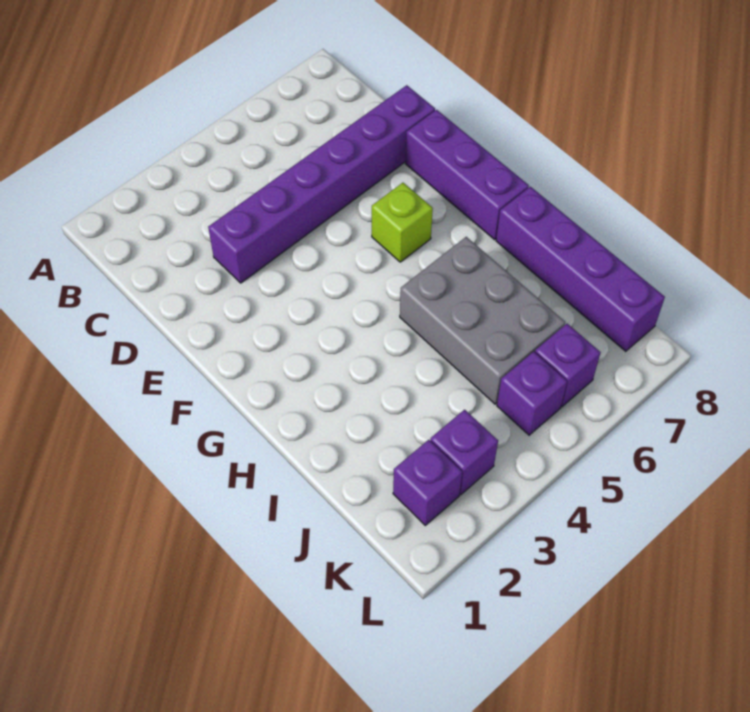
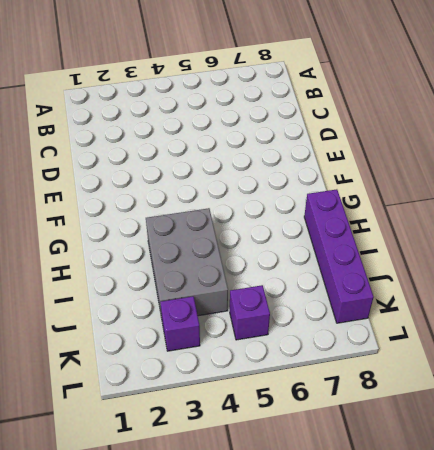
grey 2x3 brick [146,208,228,318] -> grey 2x3 brick moved to [400,237,565,404]
none -> purple 1x6 brick [208,85,435,283]
none -> purple 1x3 brick [406,110,529,240]

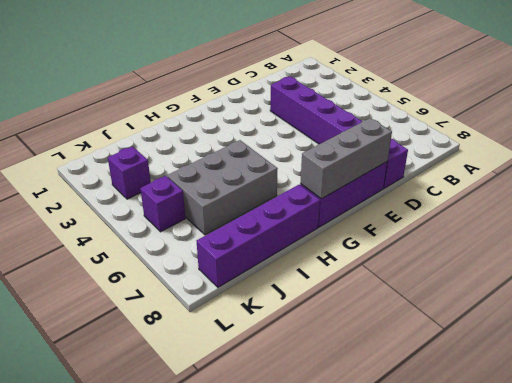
grey 1x3 brick [300,118,392,199] -> none
none -> lime 1x1 brick [372,183,433,262]
none -> purple 1x1 brick [393,440,462,525]

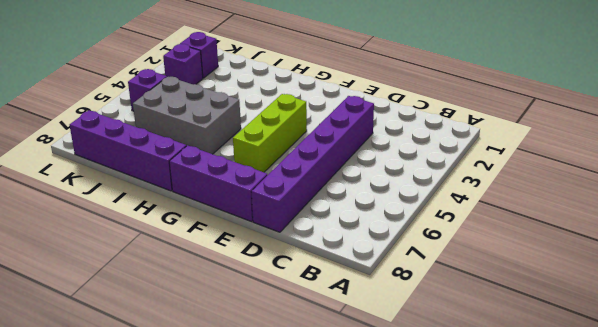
lime 1x3 brick [233,94,307,172] -> lime 1x1 brick [372,183,433,262]
none -> purple 1x1 brick [535,324,601,407]

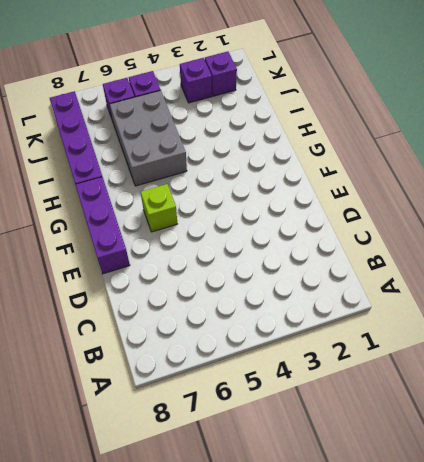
none -> purple 1x6 brick [208,85,435,283]

